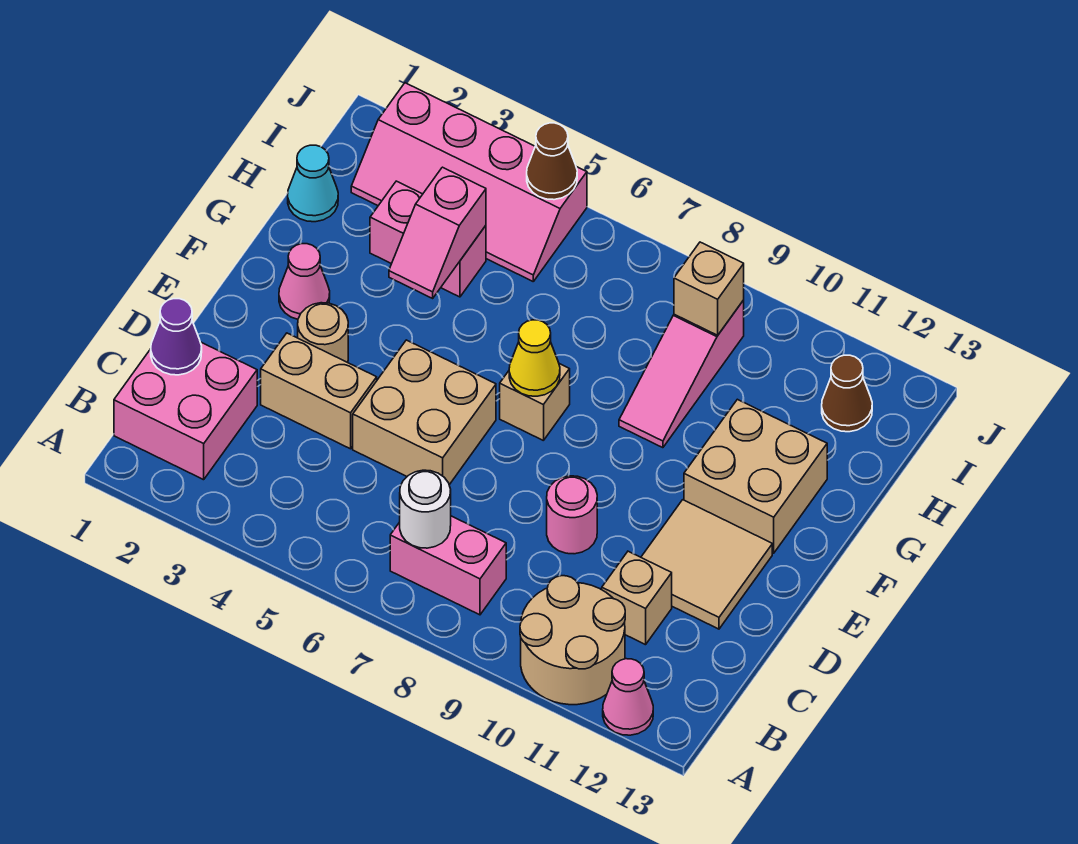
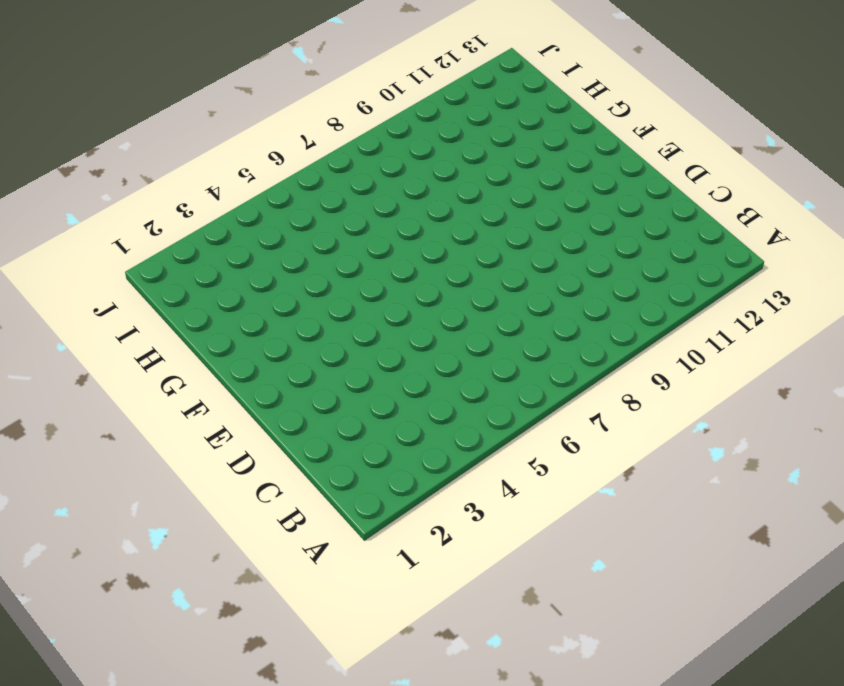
none -> tan 2x2 round brick [520,576,625,705]
none -> pink 1x1 cone [603,659,653,735]
none -> pink 2x2 brick [114,342,257,480]

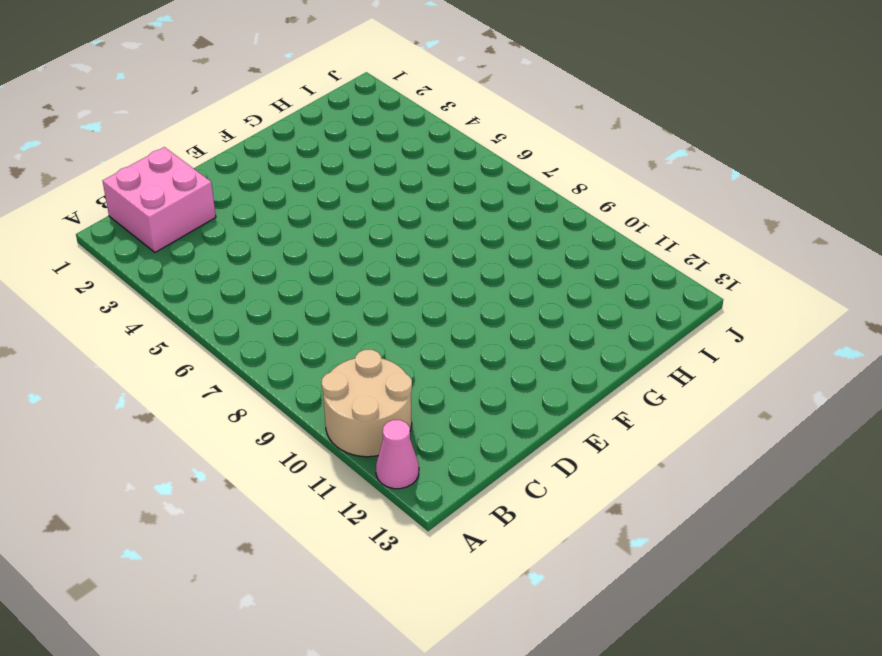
none -> pink 1x2 brick [390,516,506,615]
none -> tan 1x1 brick [602,551,672,645]
none -> tan 1x2 brick [261,333,377,449]

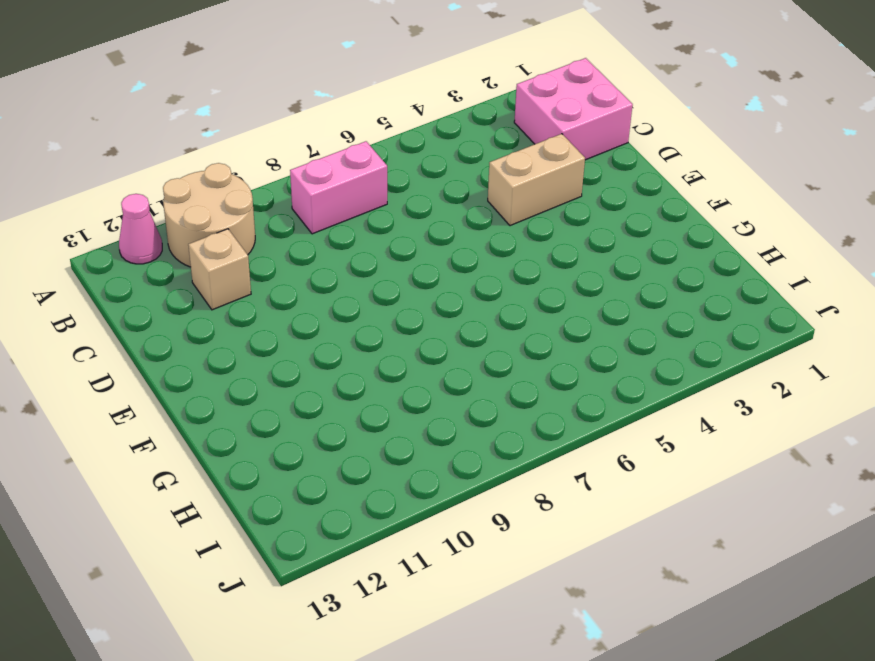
none -> tan 2x2 brick [353,340,496,485]
none -> pink 1x1 round brick [547,476,597,554]
none -> tan 2x2 tile [641,500,772,629]

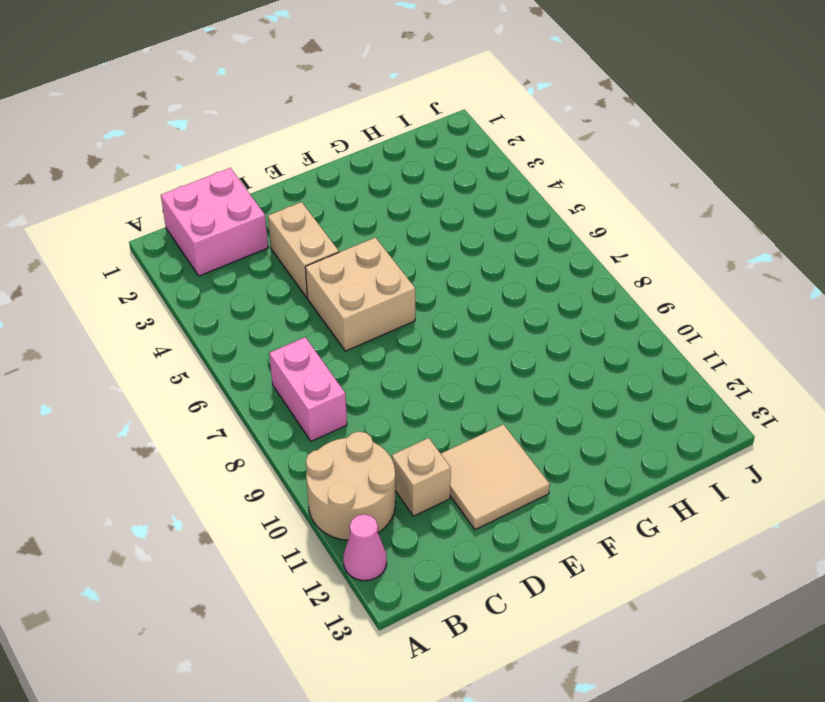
none -> pink 1x1 round brick [547,476,597,554]
none -> tan 1x1 round brick [298,303,348,363]
none -> pink 1x1 cone [279,244,330,319]

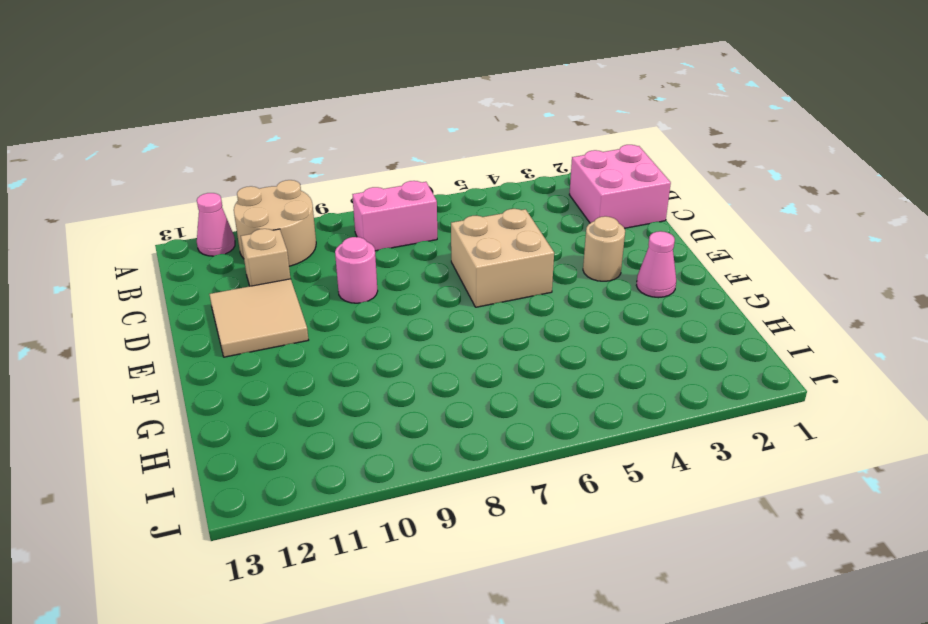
none -> tan 1x2 brick [261,333,377,449]
none -> tan 1x1 brick [500,364,570,441]
none -> tan 2x2 brick [684,399,827,553]

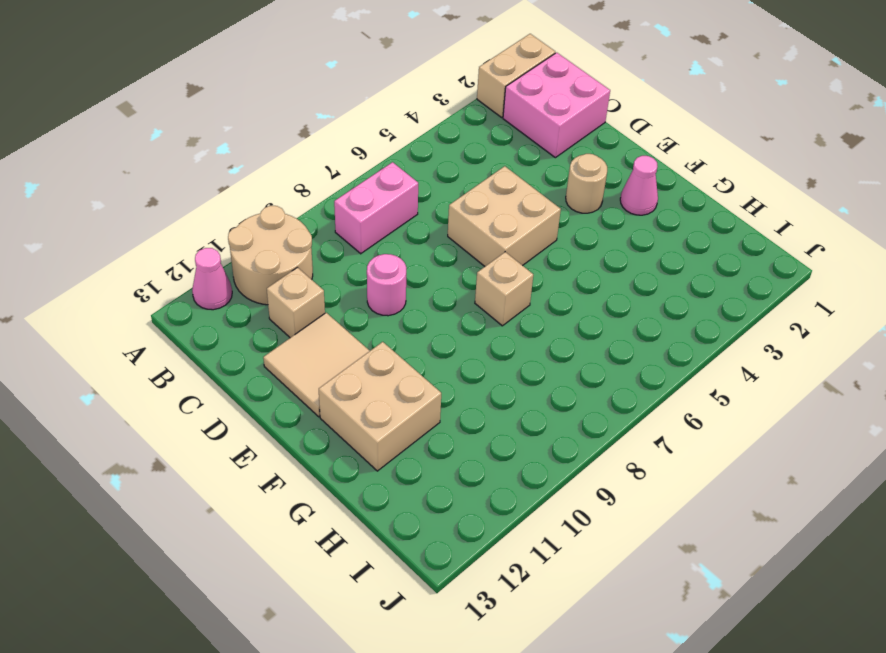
tan 1x2 brick [477,34,555,117] -> tan 1x2 brick moved to [261,333,377,449]
none -> pink 1x3 slope [619,300,744,448]
none -> cyan 1x1 cone [288,145,338,222]
none -> pink 1x2 brick [370,181,486,297]

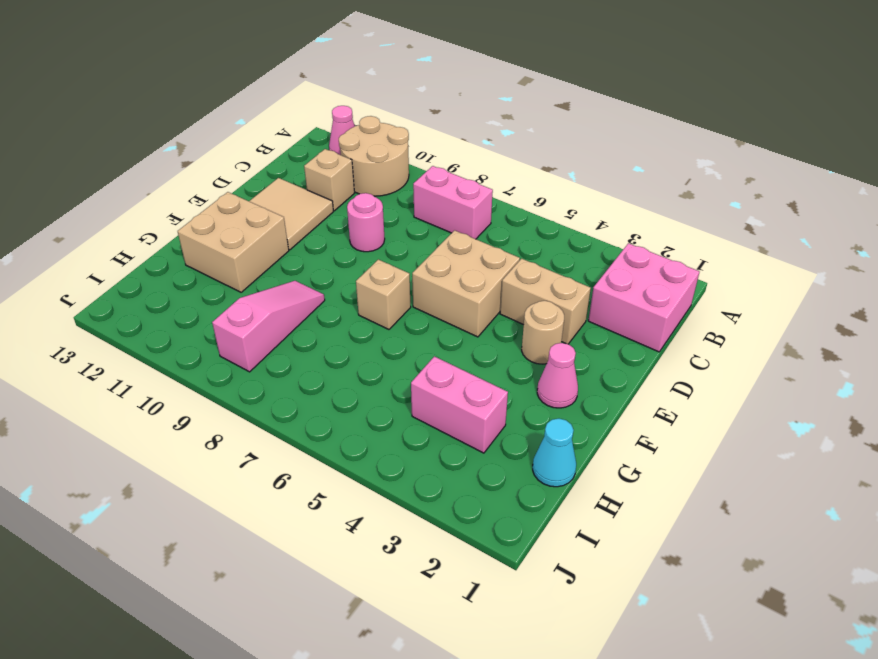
none -> pink 2x4 slope [351,83,587,281]
none -> brown 1x1 cone [822,355,872,432]
none -> white 1x1 round brick [400,470,451,548]

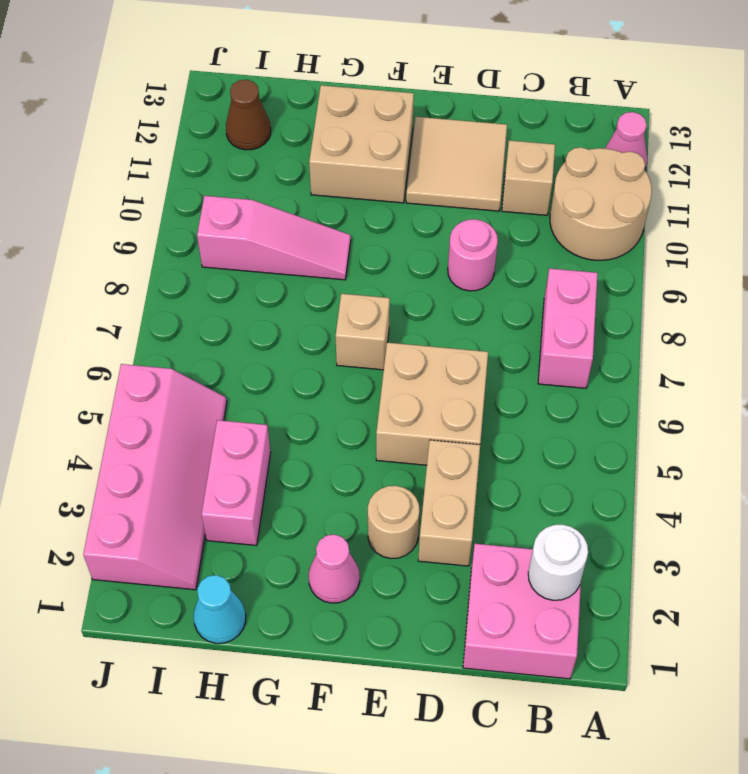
white 1x1 round brick [528,525,588,600] -> white 1x1 round brick moved to [400,470,451,548]
none -> purple 1x1 cone [151,299,202,375]
none -> yellow 1x1 cone [509,320,560,396]
none -> pink 1x2 slope [389,167,486,298]

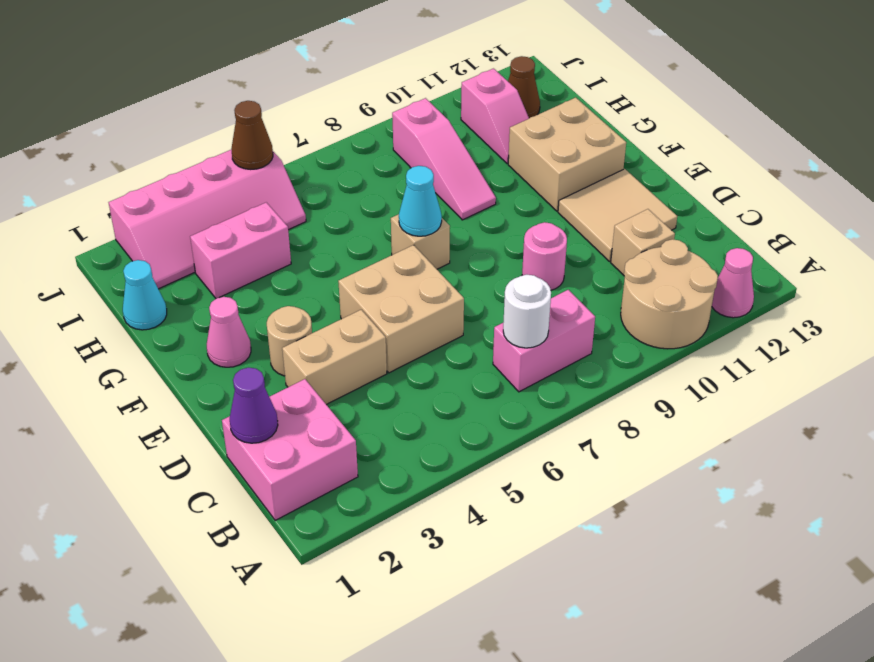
cyan 1x1 cone [399,166,442,236] -> yellow 1x1 cone [509,320,560,396]
pink 1x2 slope [461,69,529,164] -> pink 1x2 slope moved to [389,167,486,298]
none -> tan 1x1 brick [674,242,744,335]

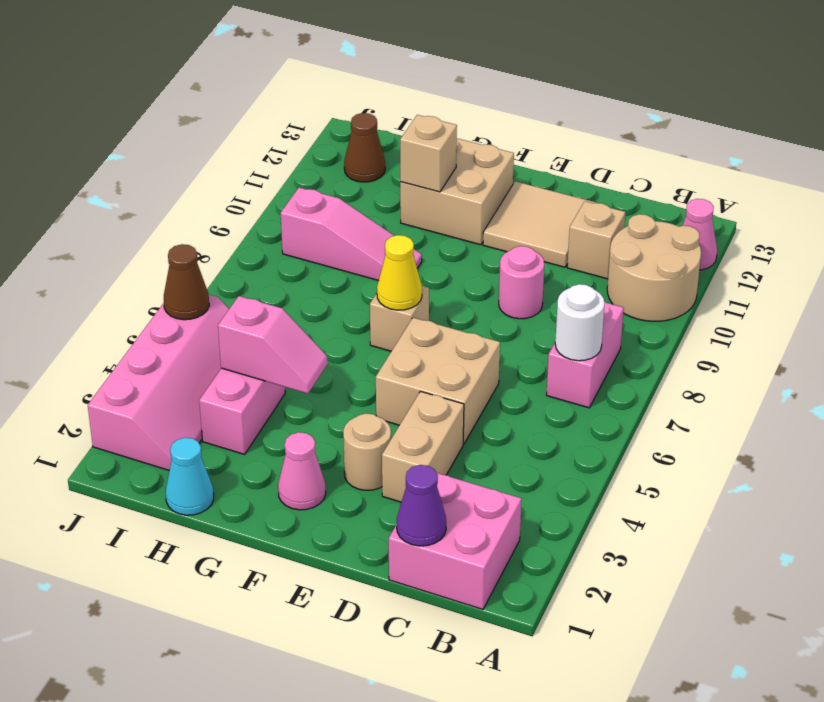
tan 1x1 brick [400,115,457,192] -> tan 1x1 brick moved to [674,242,744,335]

